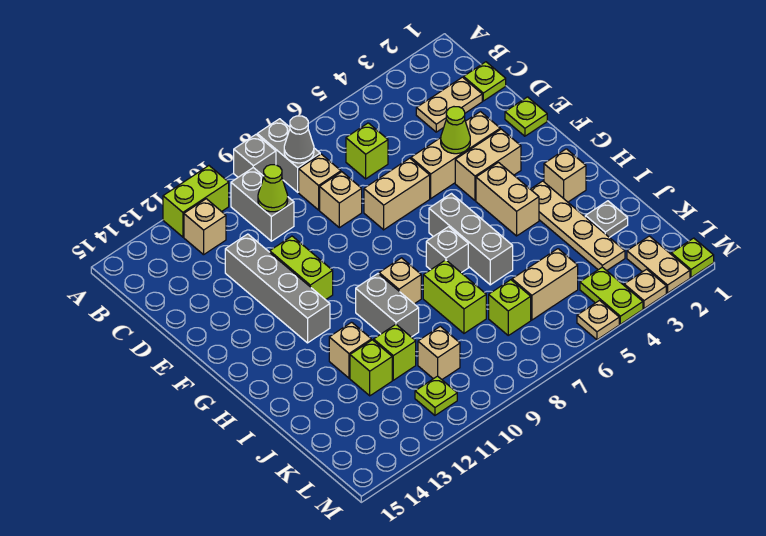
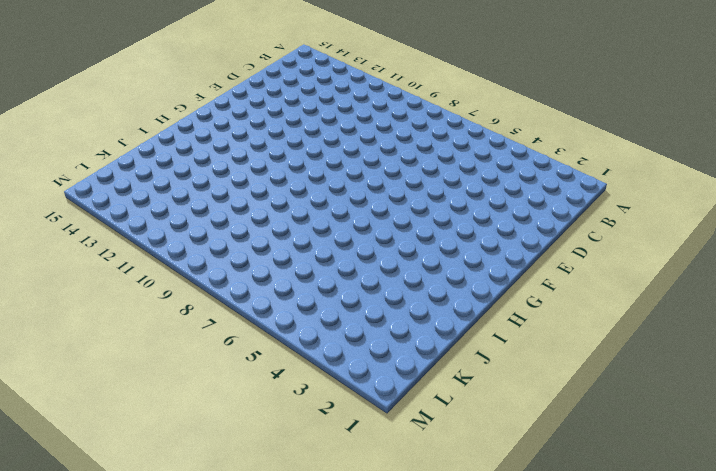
none -> grey 1x2 brick [257,119,320,192]
none -> grey 1x1 brick [234,135,276,177]
none -> lime 1x2 brick [163,166,229,237]
none -> grey 1x2 brick [231,168,294,241]

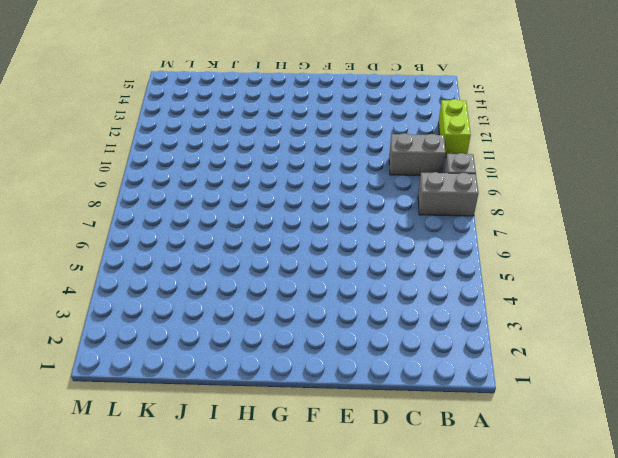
none -> tan 1x1 brick [184,199,226,255]
none -> lime 1x1 plate [464,62,506,101]
none -> tan 1x2 plate [416,77,482,132]
none -> lime 1x1 brick [346,123,388,179]

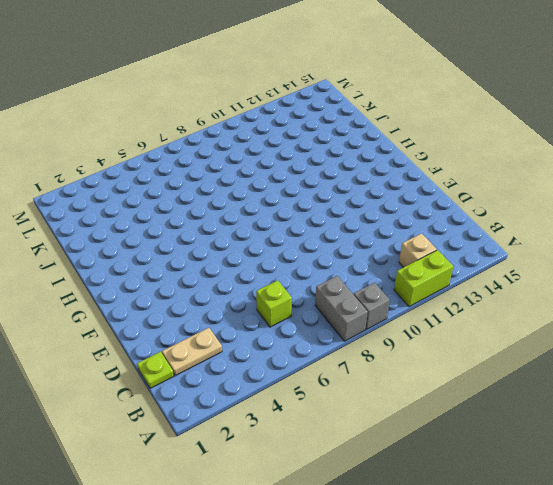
none -> grey 1x2 brick [231,168,294,241]
none -> tan 1x1 brick [299,154,341,210]
none -> tan 1x1 brick [320,172,362,228]
none -> grey 1x4 brick [225,234,330,343]

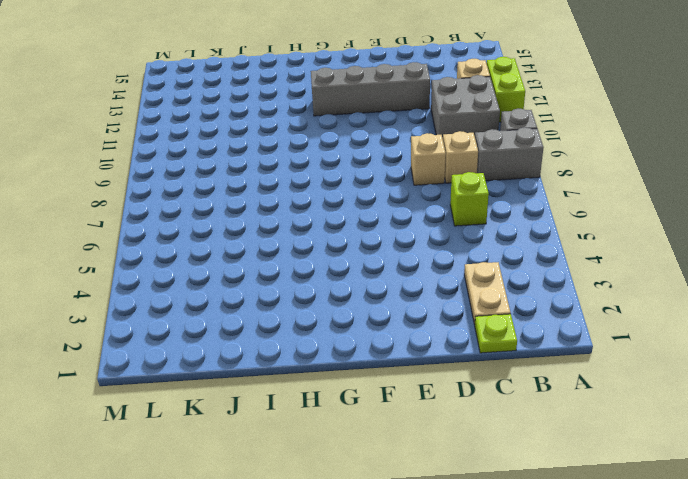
grey 2x2 brick [431,75,500,139] -> grey 1x2 brick [231,168,294,241]
none -> lime 1x1 plate [505,97,547,136]
none -> tan 1x3 brick [411,112,500,198]
none -> tan 1x2 brick [364,158,430,230]
none -> lime 1x2 brick [270,236,333,300]

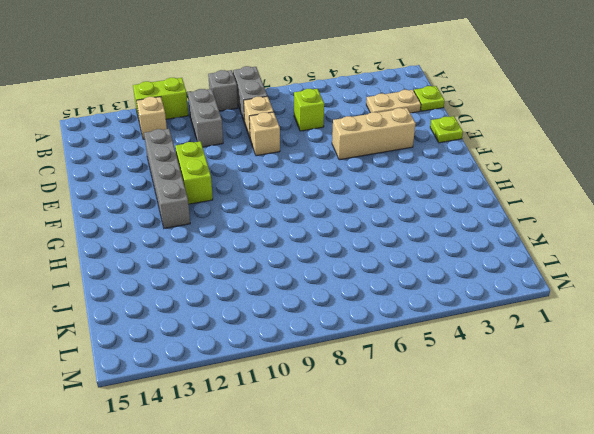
none -> tan 1x2 brick [364,158,430,230]
none -> tan 1x2 brick [455,129,521,201]
none -> tan 1x2 brick [476,162,539,236]
none -> grey 1x3 brick [429,194,513,285]

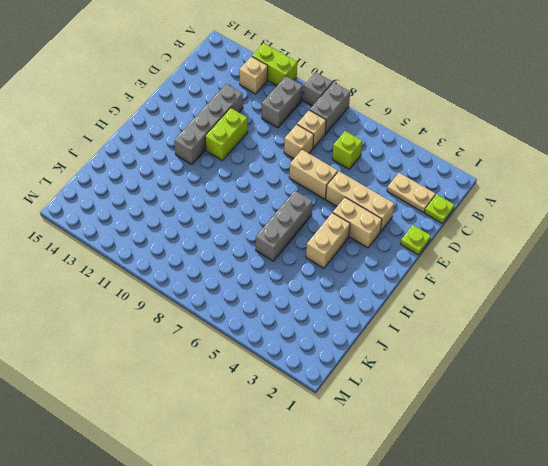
none -> tan 1x1 brick [544,149,586,202]
none -> tan 1x4 plate [531,181,625,271]
none -> grey 1x1 brick [426,227,468,273]
none -> tan 1x1 brick [379,258,421,304]

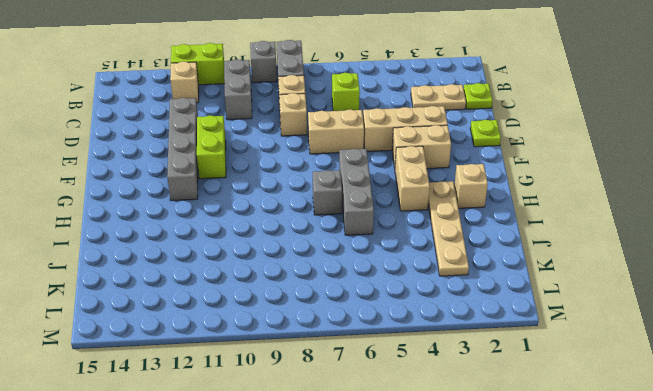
none -> tan 1x1 brick [379,258,421,304]
none -> grey 1x2 brick [356,274,419,337]
none -> lime 1x2 brick [423,260,486,333]
none -> tan 1x1 brick [329,322,371,378]

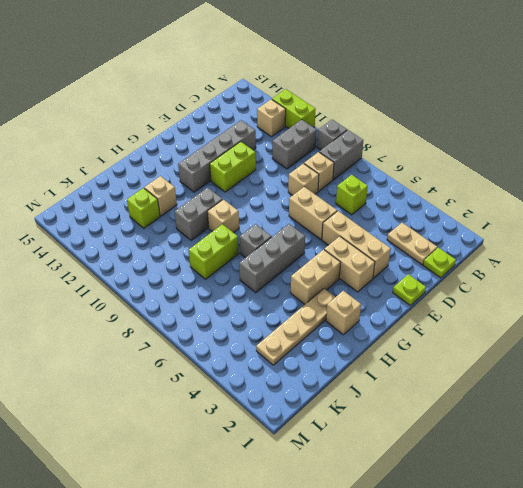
none -> grey 1x1 plate [585,201,628,238]
none -> lime 1x1 brick [374,324,416,380]
none -> tan 1x2 brick [512,249,578,320]
none -> lime 1x1 brick [489,280,531,335]

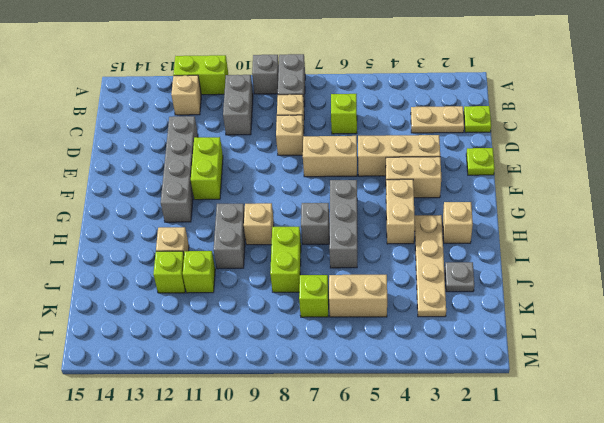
none -> tan 1x1 brick [418,326,460,379]
none -> tan 1x2 plate [627,236,690,293]
none -> lime 1x2 plate [580,267,643,324]
none -> lime 1x1 plate [415,376,457,415]

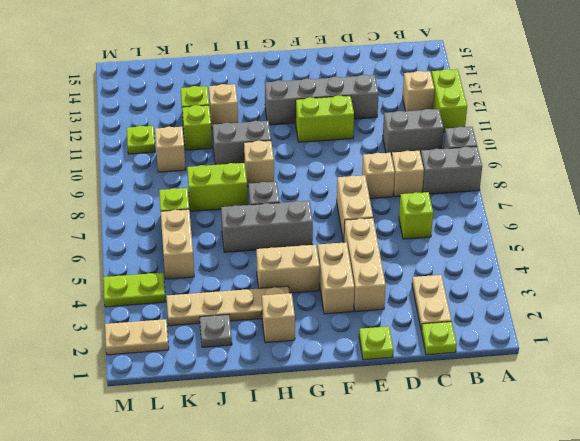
none -> lime 1x1 plate [671,238,714,277]
none -> tan 1x1 plate [624,269,666,309]
none -> tan 1x1 plate [577,301,619,340]
none -> grey 1x1 cone [284,116,314,163]

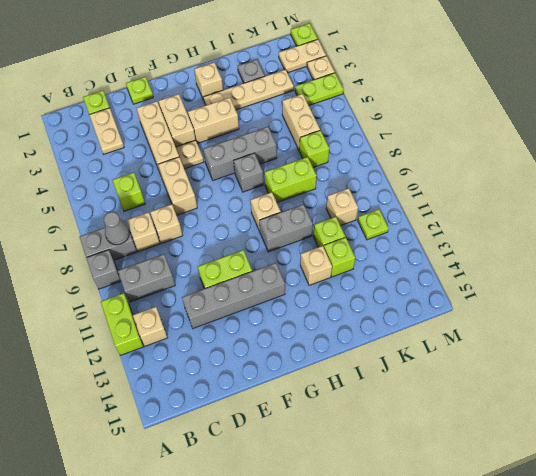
tan 1x1 plate [176,140,204,169] -> tan 1x1 plate moved to [577,301,619,340]
none -> lime 1x1 cone [258,165,288,212]
none -> lime 1x1 cone [441,107,470,154]

